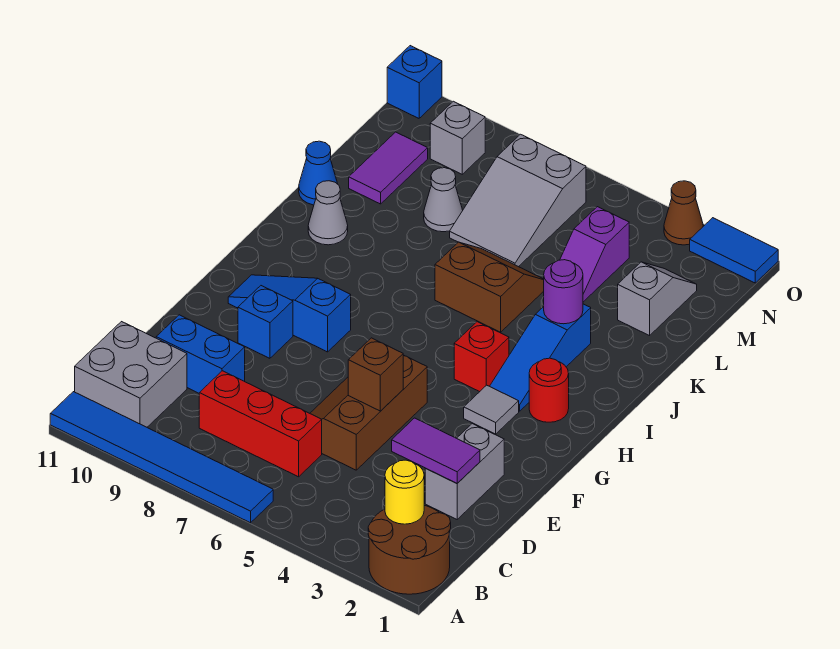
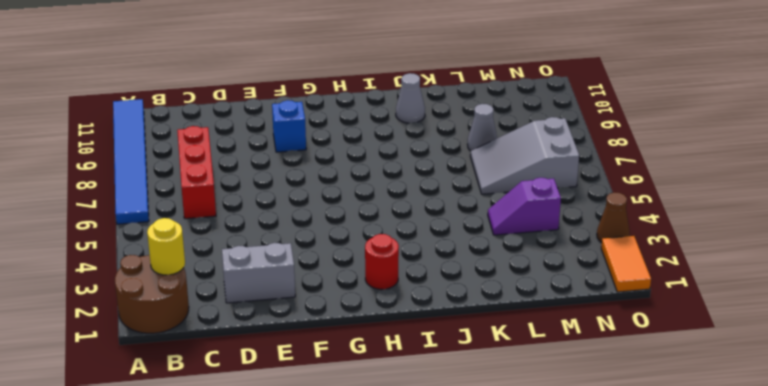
orange 1x2 tile [601,236,651,292] -> blue 1x2 tile [690,218,778,283]
none -> grey 2x2 brick [75,322,187,427]
none -> brown 2x3 slope [310,355,427,470]
none -> blue 1x2 brick [156,315,245,393]

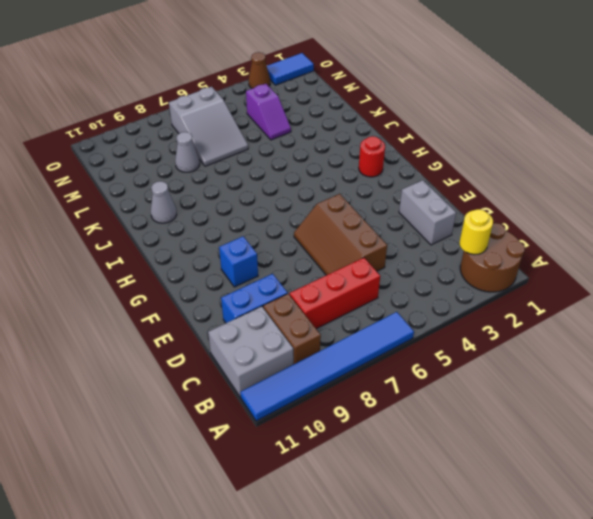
brown 1x2 brick [263,294,321,364] -> none
none -> grey 1x1 tile [464,385,519,434]
none -> blue 1x3 slope [228,275,351,352]
none -> blue 1x3 slope [490,304,591,411]

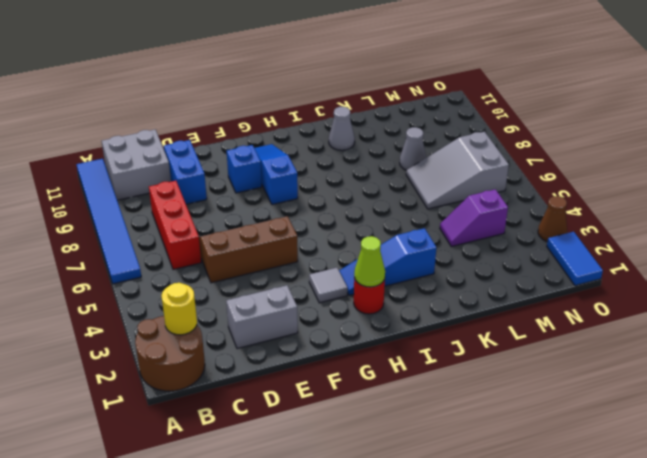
lime 1x1 cone [354,236,385,287] -> none
none -> red 1x1 brick [454,322,509,392]
none -> brown 2x2 slope [435,242,544,332]
none -> blue 1x1 cone [299,141,338,205]

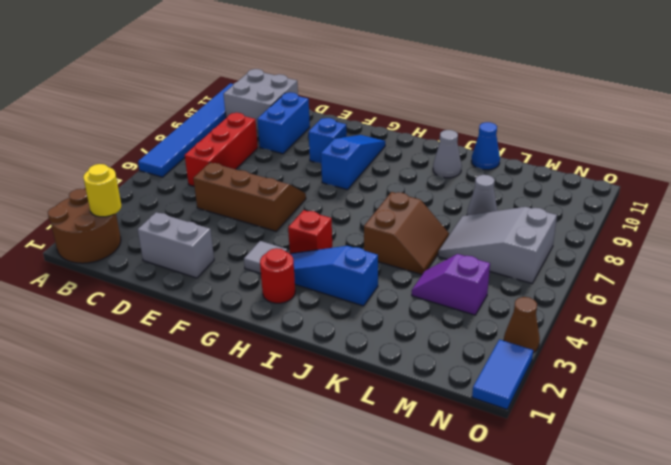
none -> grey 1x2 slope [618,262,697,336]
none -> purple 1x2 tile [349,132,428,204]
none -> grey 1x1 brick [430,101,485,174]

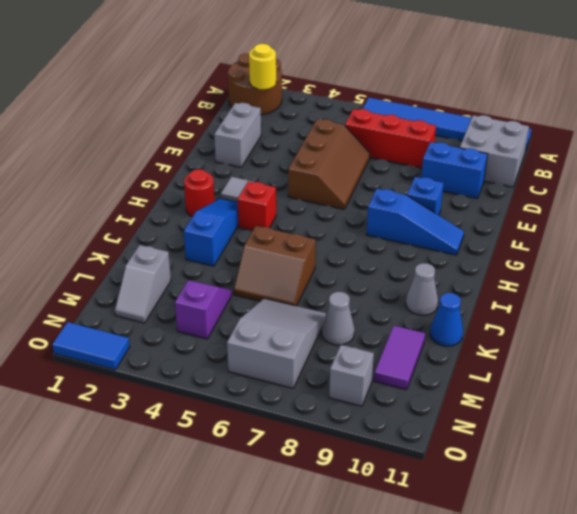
none -> brown 1x1 cone [664,181,703,245]
none -> blue 1x1 brick [387,46,442,118]
none -> purple 1x2 tile [392,418,480,483]

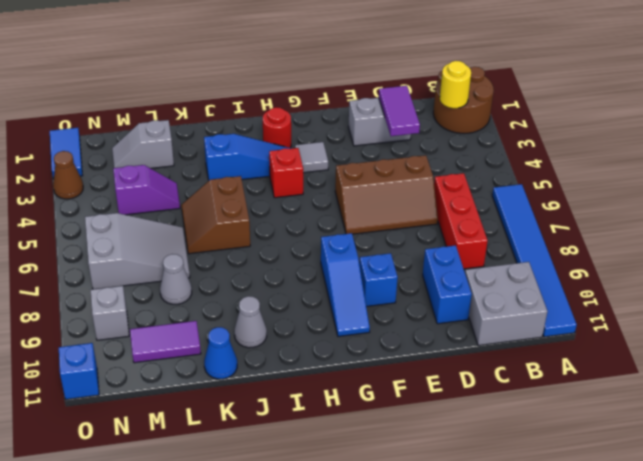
none -> brown 1x1 brick [348,338,403,411]
none -> purple 1x1 round brick [544,260,583,324]

